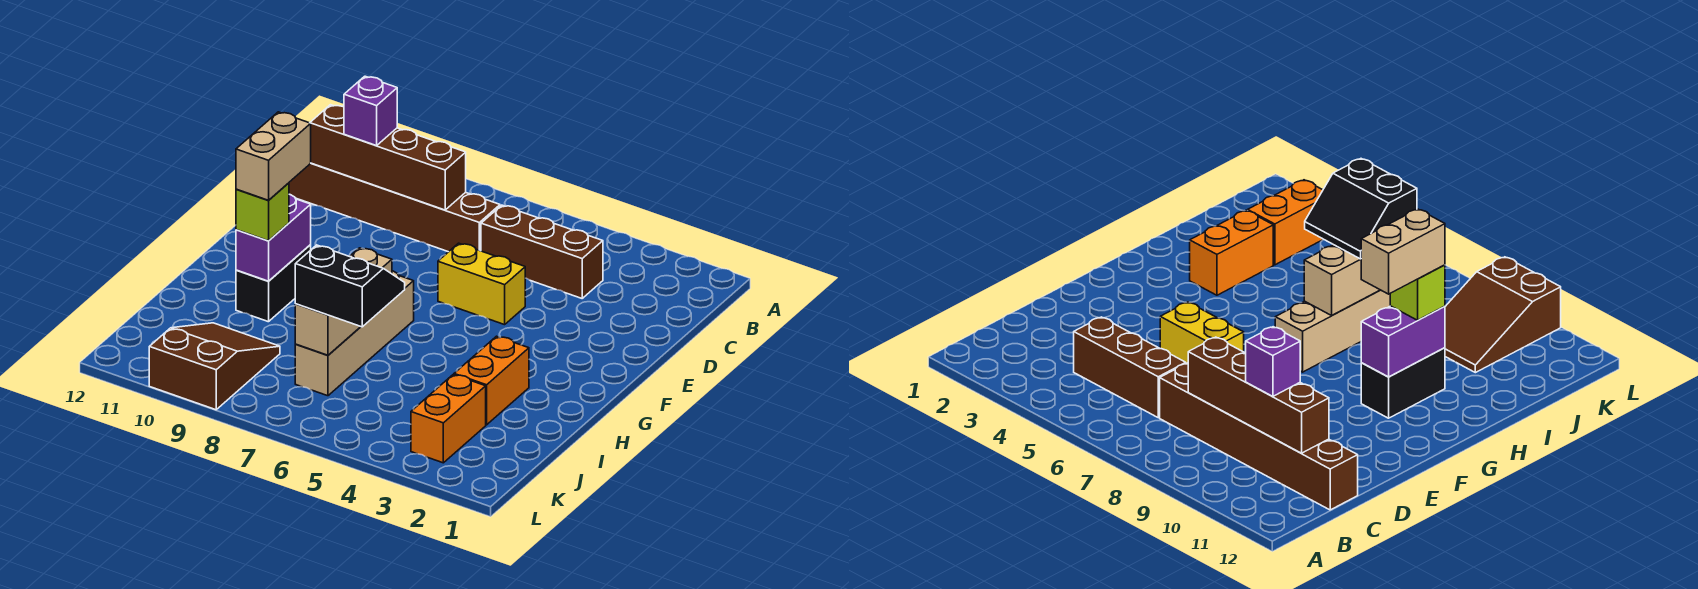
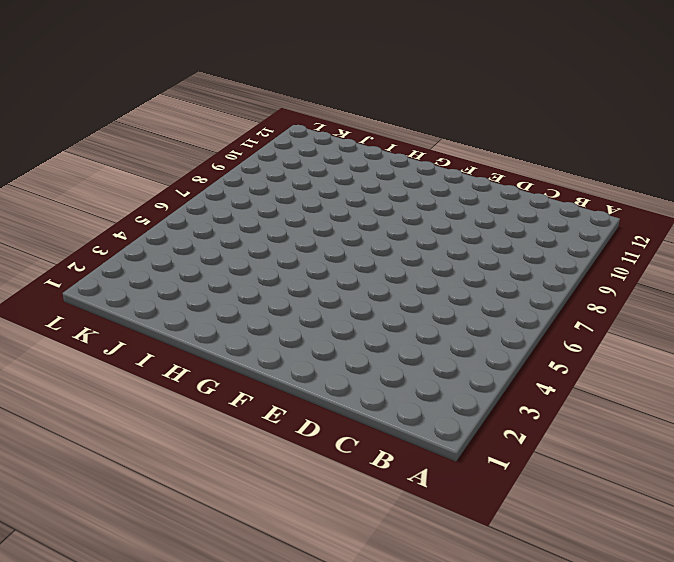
none -> brown 1x3 brick [481,205,603,298]
none -> brown 1x6 brick [289,163,500,252]
none -> yellow 1x2 brick [438,243,525,325]

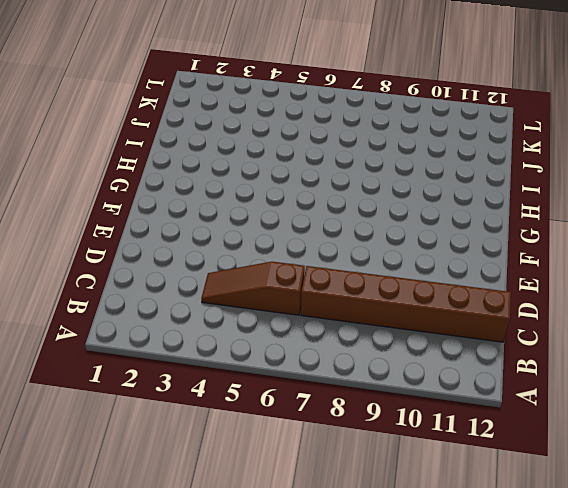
brown 1x3 slope [201,262,305,315] -> brown 1x3 brick [481,205,603,298]
none -> yellow 1x2 brick [438,243,525,325]
none -> tan 1x4 brick [295,271,414,396]
none -> black 1x2 brick [236,245,311,322]

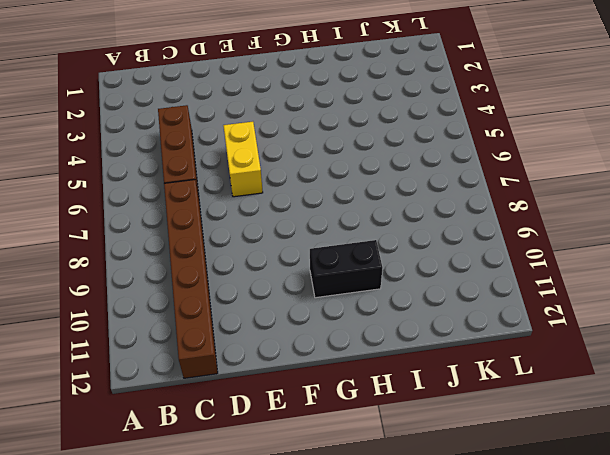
none -> tan 1x4 brick [295,271,414,396]
none -> orange 1x2 brick [454,336,529,425]
none -> orange 1x2 brick [411,375,486,463]

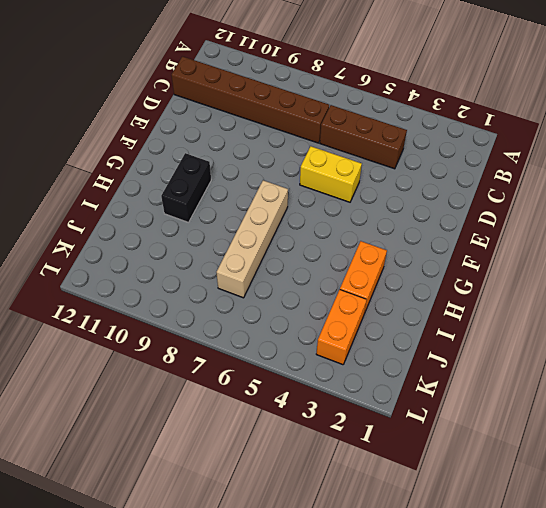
none -> brown 2x3 slope [149,323,280,410]
none -> brown 1x4 brick [310,105,466,210]
none -> purple 1x2 brick [236,194,311,281]

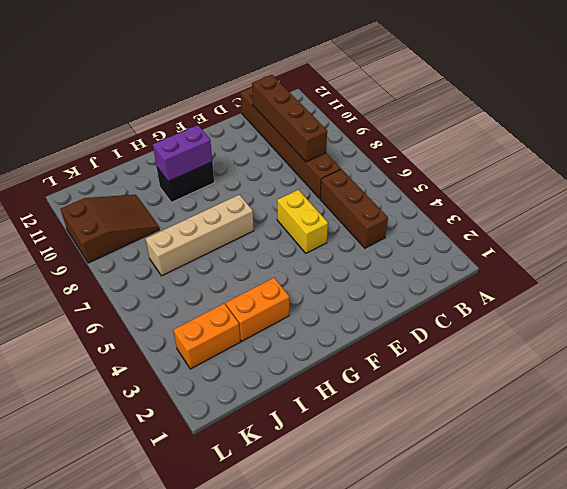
none -> tan 1x3 brick [295,248,392,355]
none -> purple 1x1 brick [344,76,397,146]
none -> lime 1x1 brick [236,183,289,241]

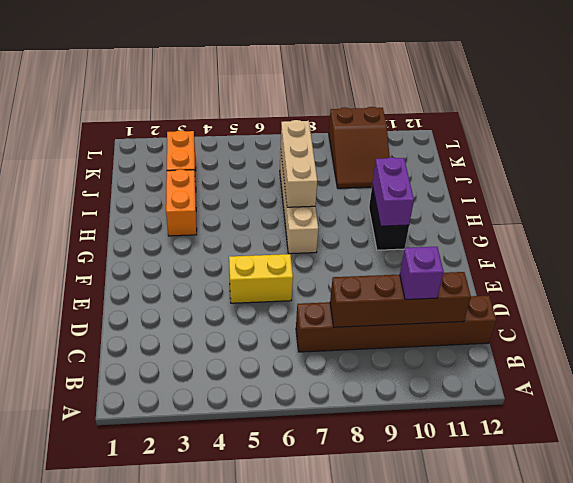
none -> brown 1x3 brick [481,205,603,298]
none -> lime 1x1 brick [236,183,289,241]
none -> black 2x2 slope [295,245,405,327]

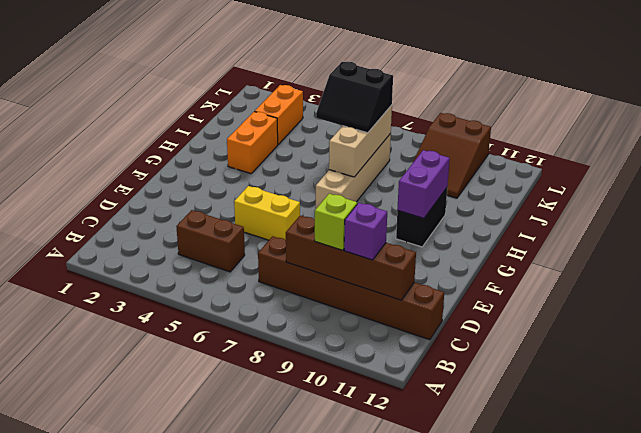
brown 1x2 brick [176,210,245,272] -> brown 1x3 brick [481,205,603,298]
lime 1x1 brick [315,194,357,250] -> lime 1x1 brick moved to [236,183,289,241]
none -> tan 1x2 brick [236,112,311,200]

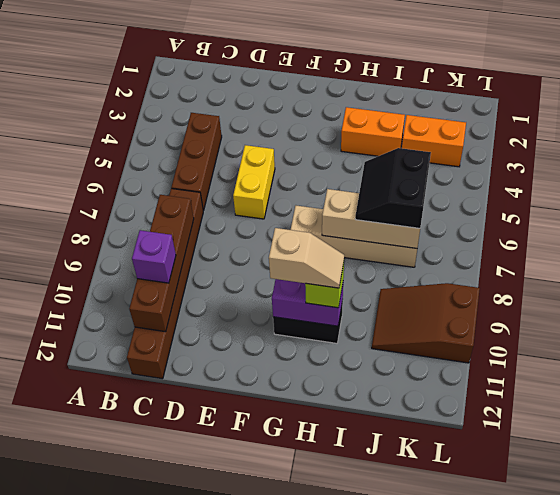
tan 1x2 slope [269,228,344,288] -> tan 1x2 brick [236,112,311,200]

